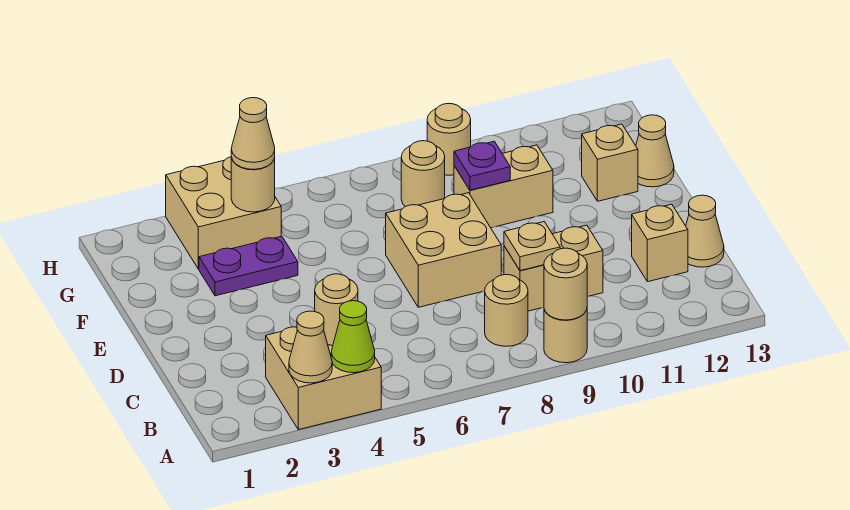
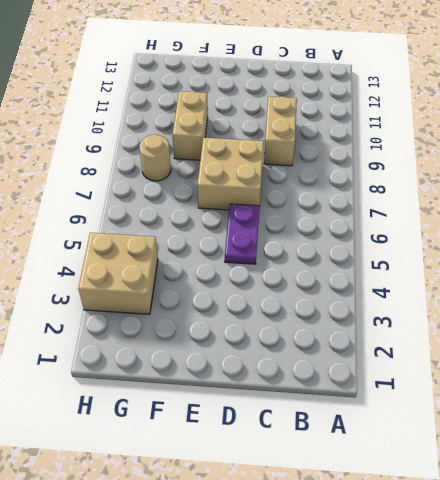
purple 1x2 plate [225,204,260,264] -> purple 1x2 plate moved to [199,236,298,296]
none -> tan 2x2 brick [266,327,381,430]
none -> tan 1x1 round brick [544,310,587,363]
none -> tan 1x1 round brick [485,275,528,346]

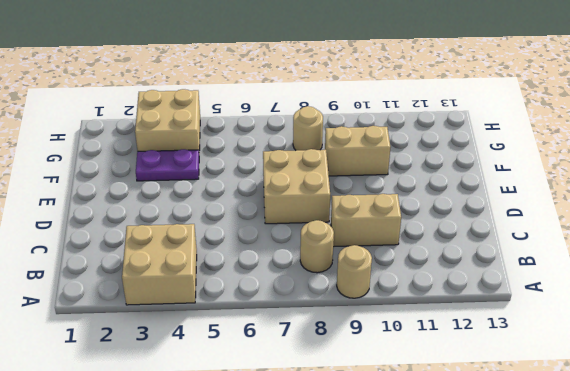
none -> tan 1x1 brick [632,204,688,282]
none -> tan 1x1 cone [686,195,724,267]
none -> tan 1x1 brick [582,124,638,201]

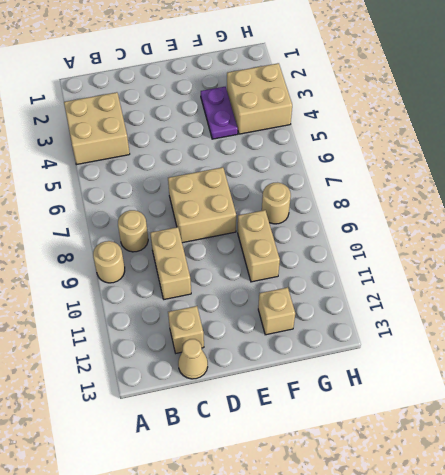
none -> tan 1x1 cone [636,115,674,187]
none -> tan 1x1 round brick [427,103,471,175]
none -> tan 1x1 cone [289,311,332,383]

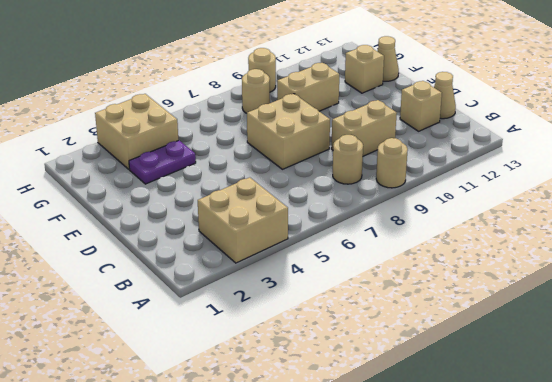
none -> tan 1x1 cone [289,311,332,383]
none -> lime 1x1 cone [331,301,375,373]
none -> tan 1x1 round brick [544,248,587,320]

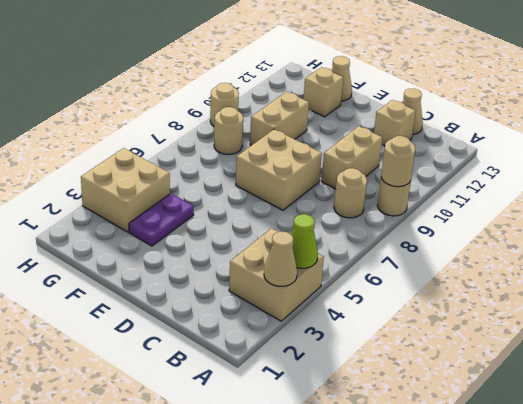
none -> tan 1x1 round brick [315,274,358,346]
none -> tan 1x1 plate [504,222,560,271]
none -> purple 1x1 plate [454,141,510,190]

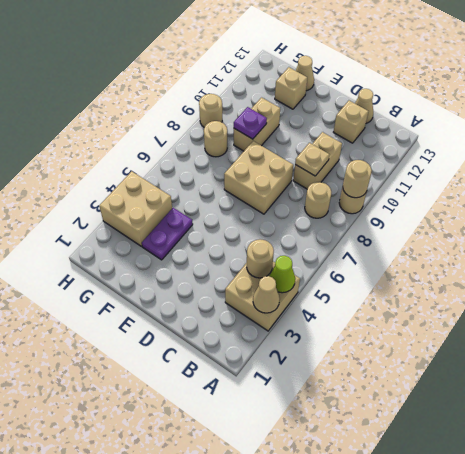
none -> tan 1x1 round brick [231,158,275,212]
none -> tan 1x1 cone [231,98,275,169]

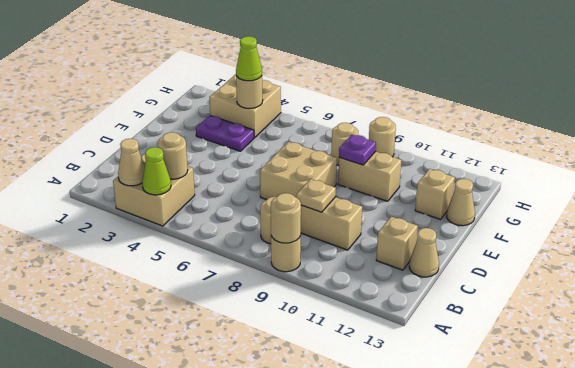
lime 1x1 cone [236,36,262,81] -> tan 1x1 cone [231,98,275,169]

